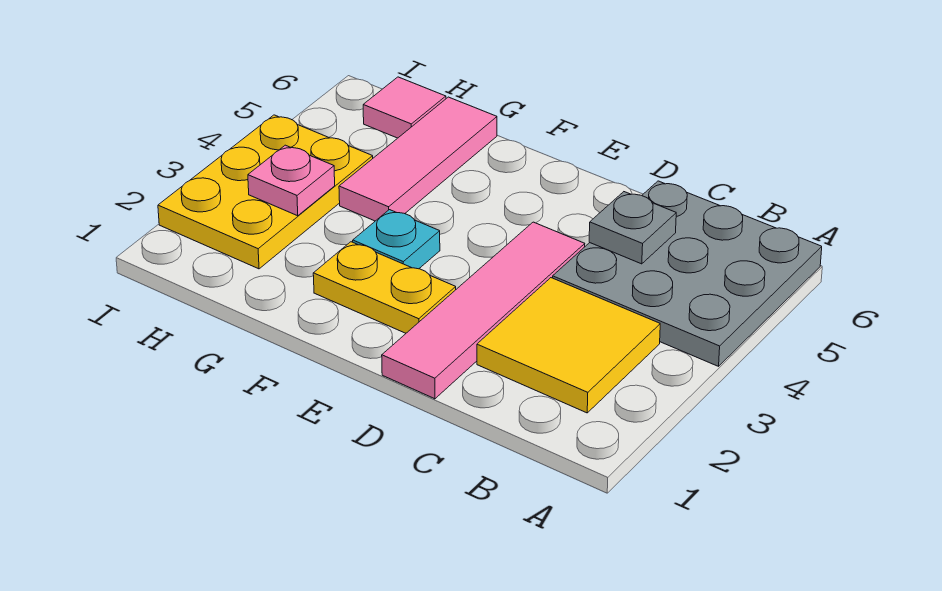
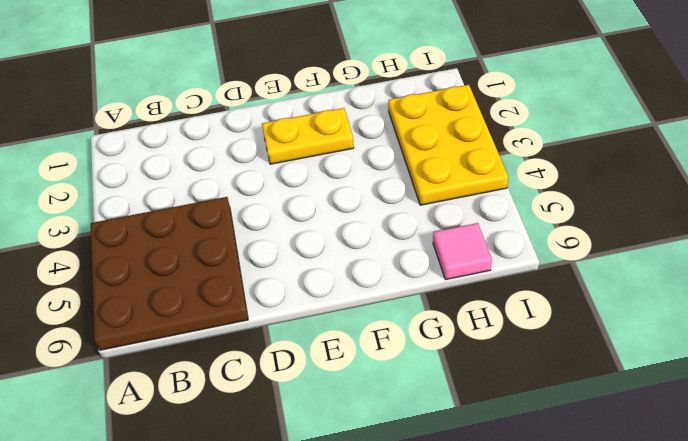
brown 3x3 plate [91,197,248,350] -> grey 3x3 plate [553,181,822,366]
none -> yellow 2x2 tile [477,278,660,413]
none -> pink 1x4 tile [382,222,585,399]

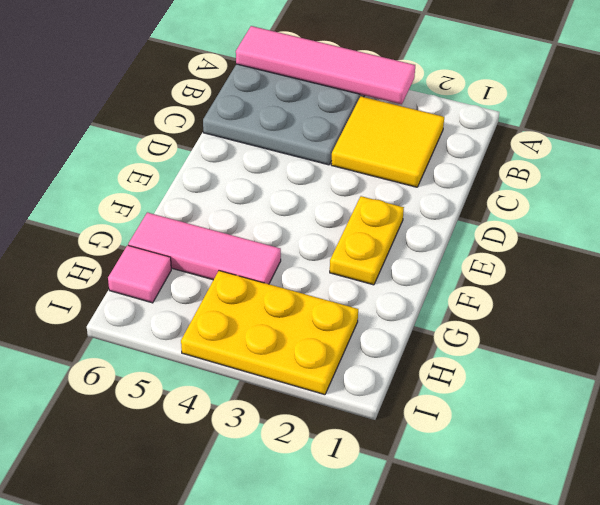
pink 1x4 tile [236,26,415,104] -> pink 1x4 tile moved to [382,222,585,399]
none -> cyan 1x1 plate [353,210,440,269]
none -> grey 1x1 plate [589,192,676,264]

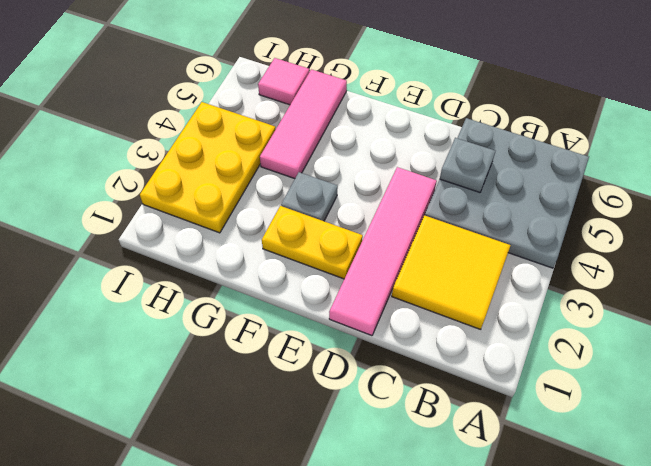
grey 1x1 plate [281,172,338,221] -> cyan 1x1 plate [353,210,440,269]
none -> pink 1x1 plate [248,145,335,216]

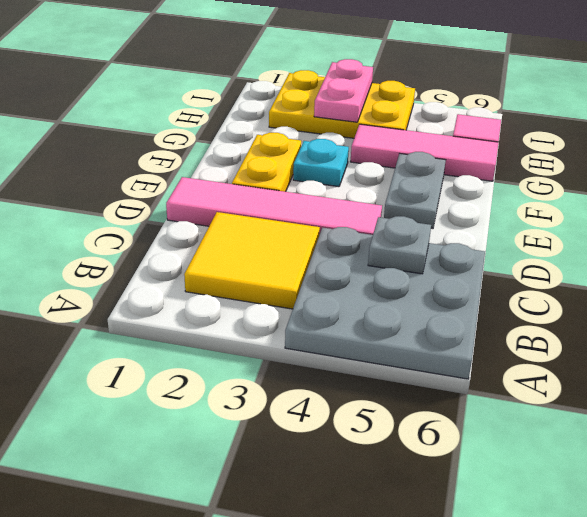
grey 1x2 plate [384,152,446,228] -> none
pink 1x2 plate [314,59,373,122] -> pink 1x1 plate [248,145,335,216]

